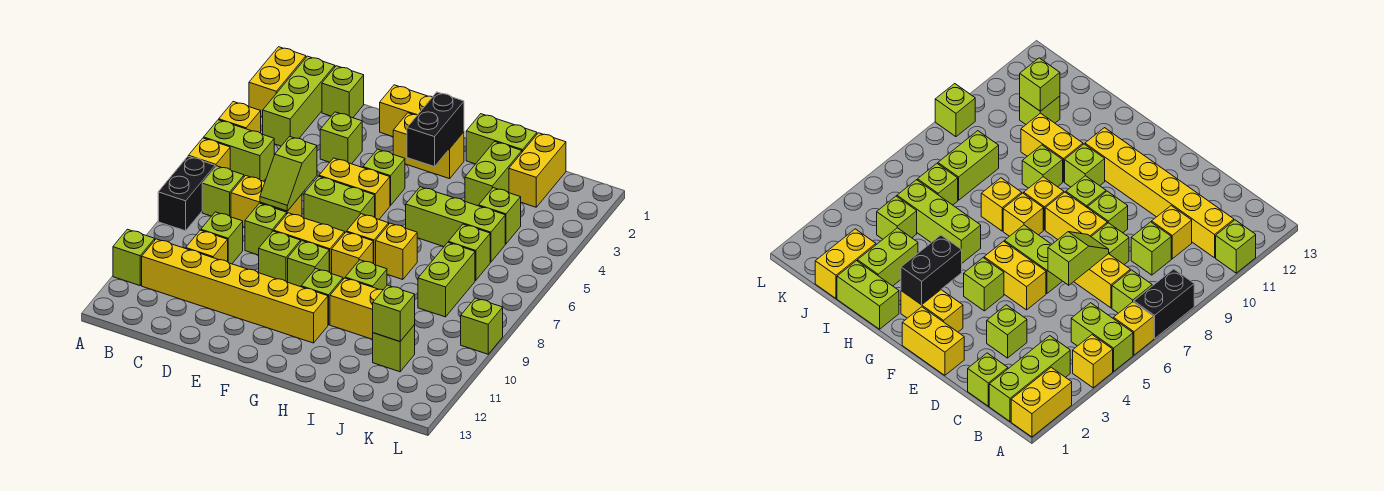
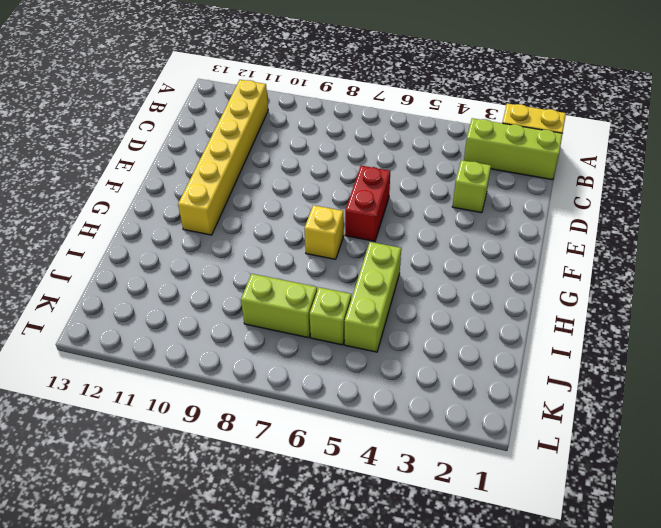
red 1x2 brick [345,166,390,241] -> lime 1x2 brick [304,176,375,232]
none -> yellow 1x1 brick [219,102,261,133]
none -> lime 1x2 brick [204,120,274,181]
none -> yellow 1x1 brick [188,138,230,169]
none -> black 1x2 brick [158,156,215,231]

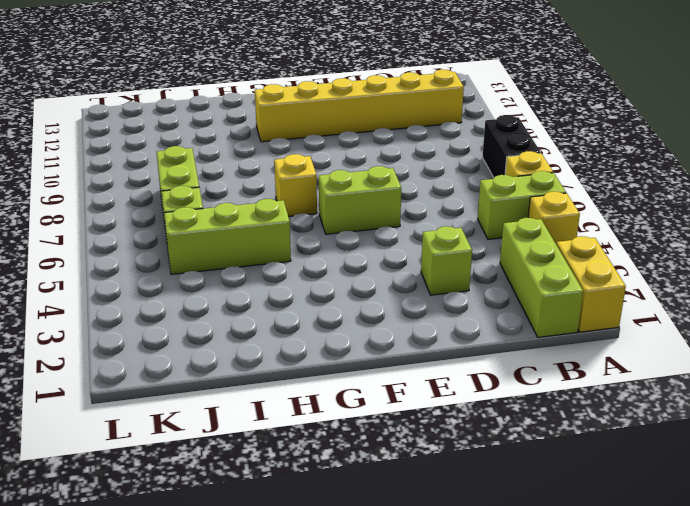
none -> lime 1x1 brick [113,229,155,286]
none -> lime 1x1 brick [202,166,244,217]
none -> lime 1x1 brick [322,66,364,118]
none -> yellow 1x2 brick [231,175,302,227]

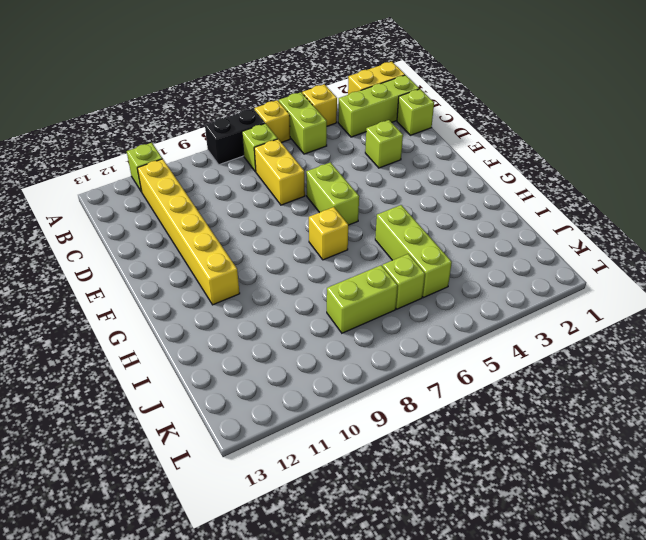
none -> lime 1x1 brick [201,212,243,264]
none -> yellow 1x1 brick [186,230,228,262]
none -> lime 1x1 brick [245,203,287,255]
none -> yellow 1x2 brick [380,85,432,137]

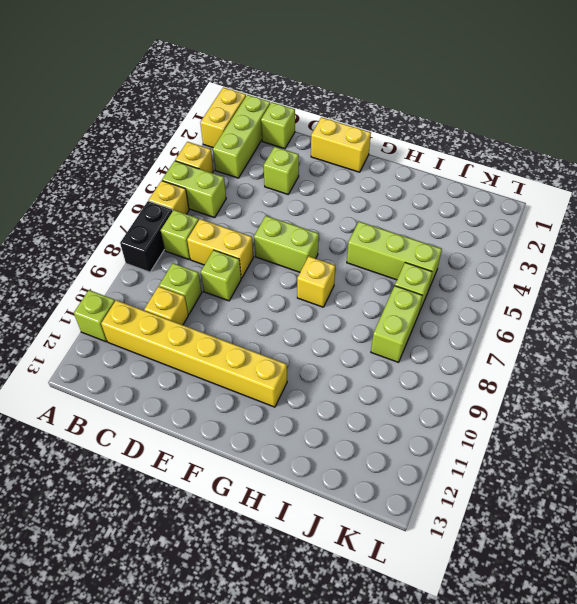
none -> yellow 1x2 brick [319,158,390,219]
none -> yellow 1x2 brick [274,213,345,274]
none -> lime 1x1 brick [259,231,301,282]
none -> yellow 1x2 brick [393,113,464,179]

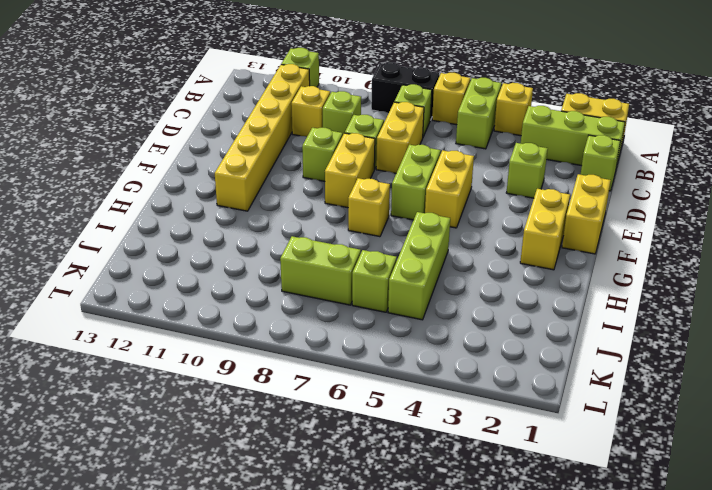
none -> lime 1x1 brick [363,149,405,206]
none -> lime 1x1 brick [288,241,329,287]
none -> yellow 1x1 brick [332,232,373,279]
none -> lime 1x1 brick [301,269,343,325]

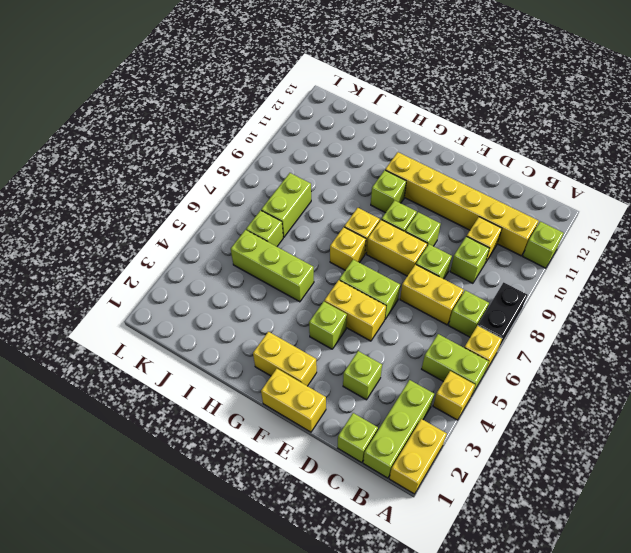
none -> lime 1x2 brick [466,114,537,164]
none -> yellow 1x1 brick [376,223,417,280]
none -> lime 1x1 brick [345,260,387,290]
none -> yellow 1x2 brick [330,278,383,339]

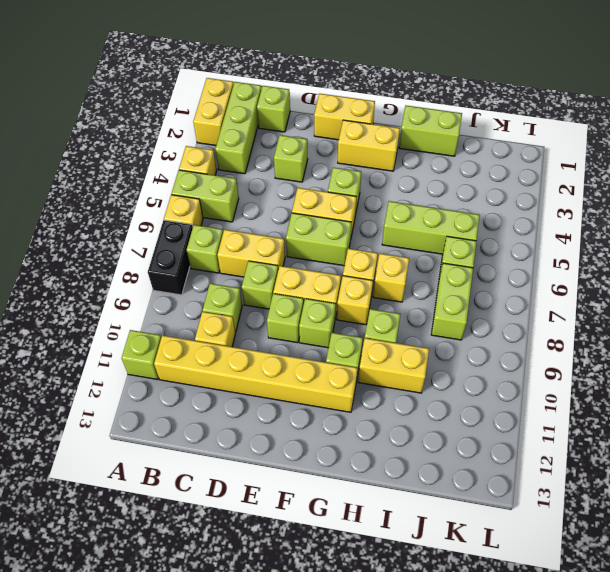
none -> lime 1x2 brick [465,142,522,206]
none -> yellow 1x2 brick [509,133,566,207]
none -> lime 1x1 brick [479,188,521,244]
none -> lime 1x1 brick [373,325,415,372]

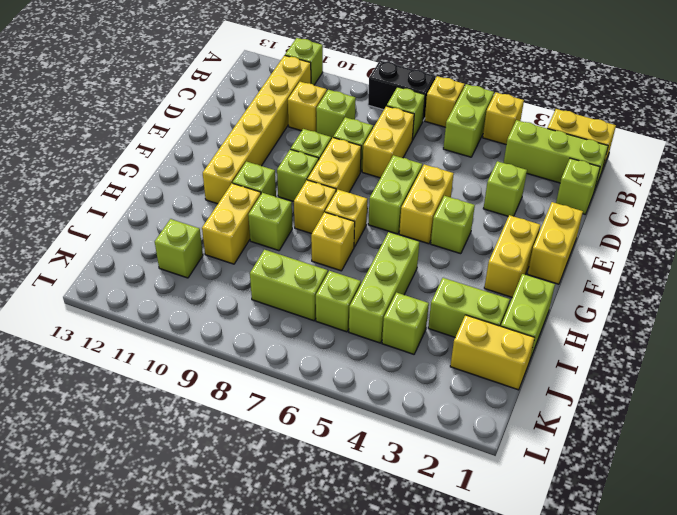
none -> lime 1x1 brick [461,298,503,354]
none -> lime 1x2 slope [260,136,317,211]
none -> black 1x2 brick [407,92,464,167]
none -> lime 1x1 brick [373,285,415,341]

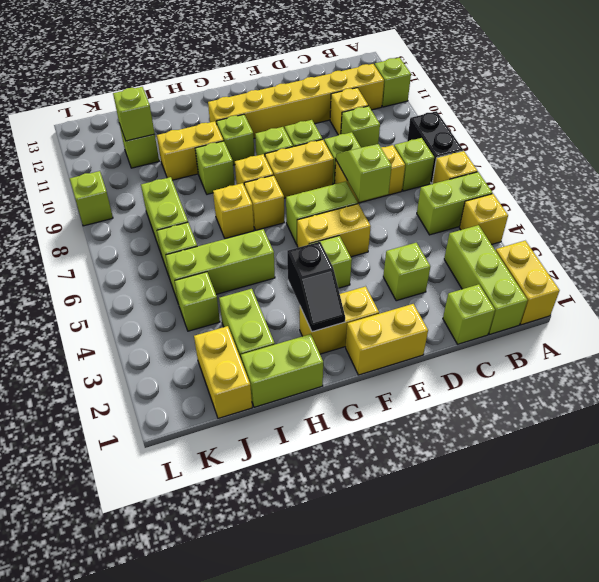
black 1x2 slope [287,242,345,332] -> black 1x2 brick [407,92,464,167]

